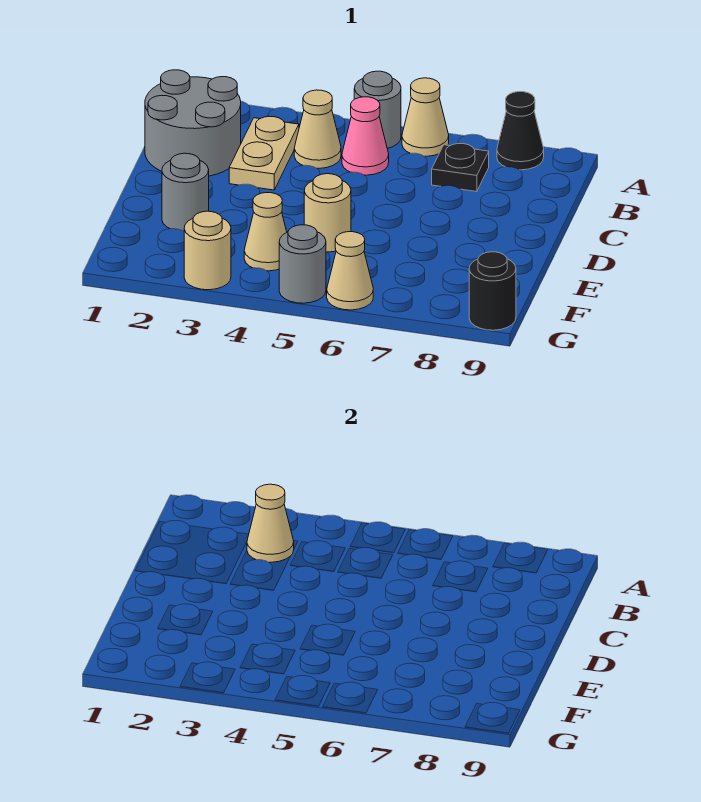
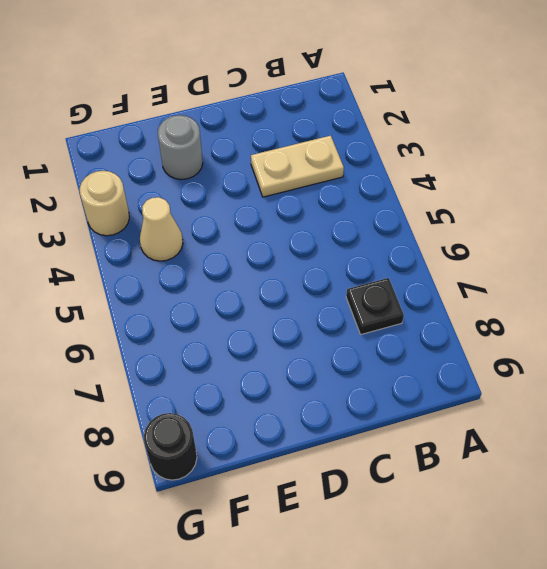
none -> grey 1x1 round brick [354,71,401,148]
none -> tan 1x1 cone [402,78,449,156]
none -> black 1x1 cone [497,92,544,170]

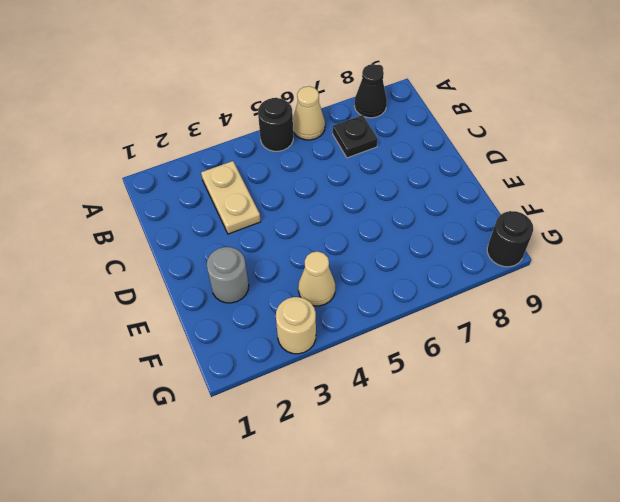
black 1x1 round brick [258,98,293,151] -> grey 1x1 round brick [354,71,401,148]
none -> grey 2x2 round brick [145,70,241,176]
none -> tan 1x1 cone [294,90,341,168]
none -> pink 1x1 cone [342,97,389,175]

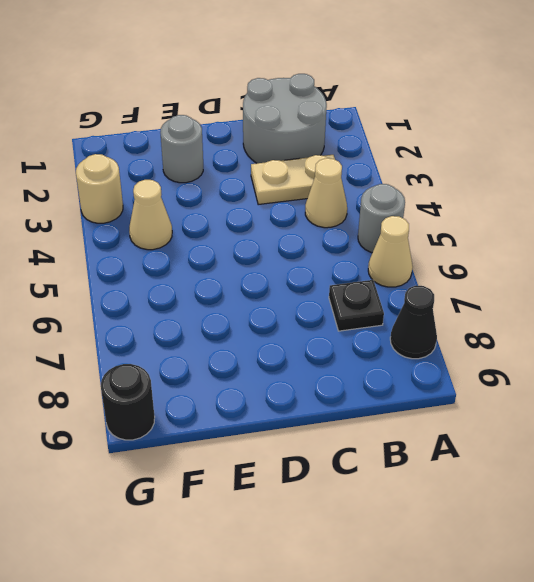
none -> pink 1x1 cone [342,97,389,175]
none -> tan 1x1 round brick [304,174,351,252]
none -> grey 1x1 round brick [279,225,326,303]

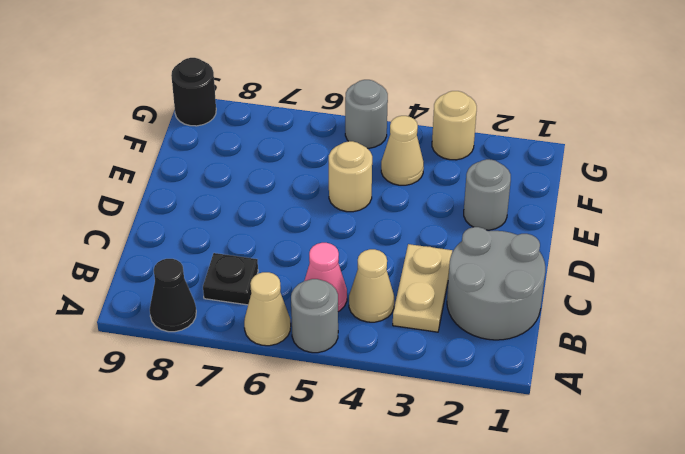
none -> tan 1x1 cone [327,232,373,310]
none -> tan 1x1 cone [247,484,294,562]

